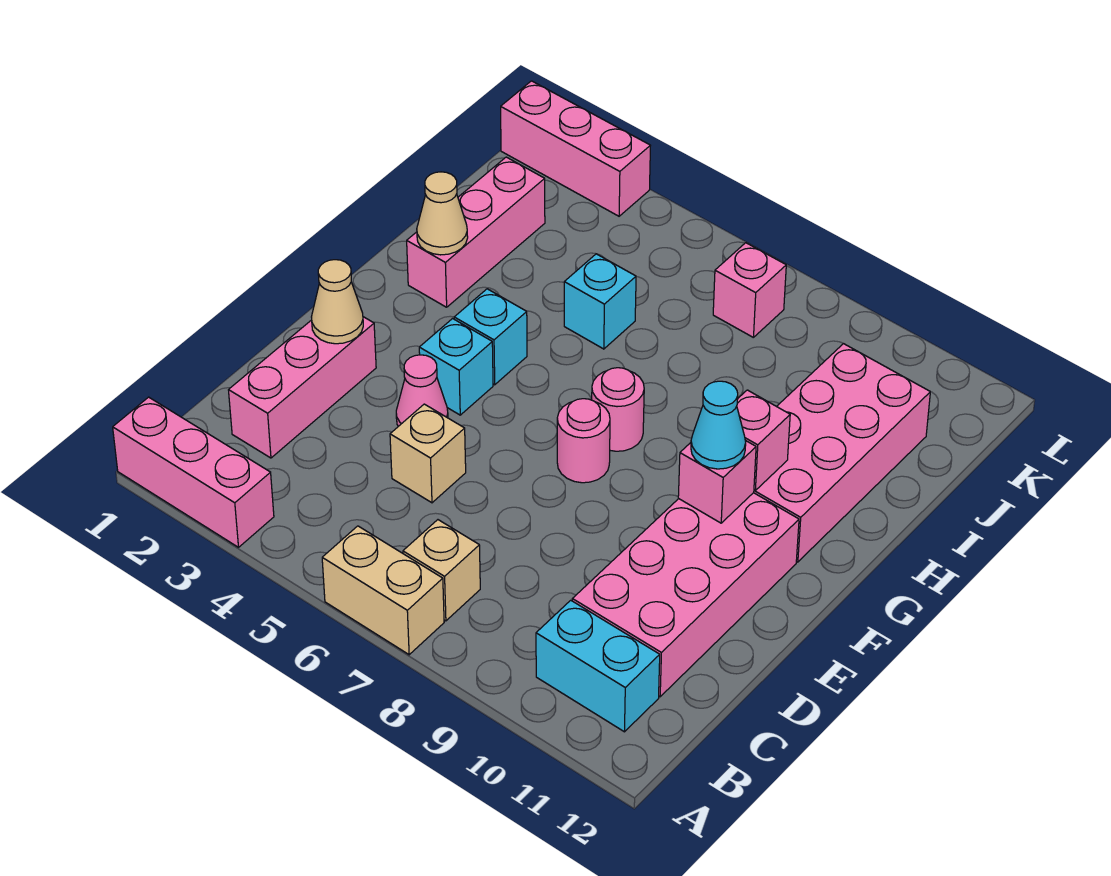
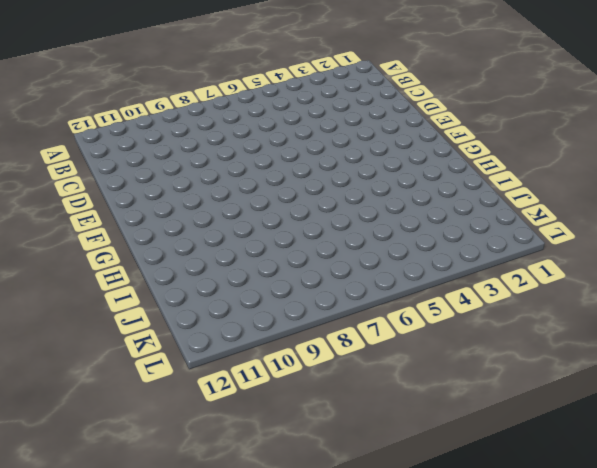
none -> pink 1x3 brick [113,397,274,547]
none -> tan 1x2 brick [322,526,444,655]
none -> tan 1x1 brick [403,520,480,621]

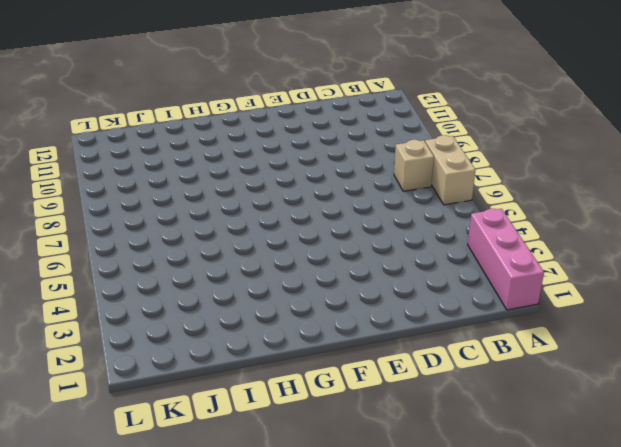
none -> cyan 1x2 brick [536,600,660,732]
none -> pink 1x3 brick [229,317,376,458]
none -> pink 2x4 brick [572,493,799,697]

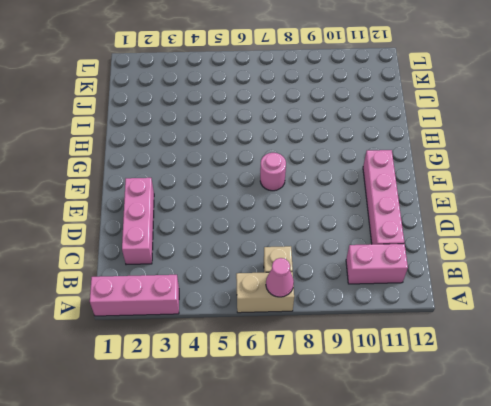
pink 1x1 cone [266,258,294,297] -> pink 1x1 cone moved to [396,355,448,426]
pink 1x2 brick [346,244,408,284] -> cyan 1x2 brick [536,600,660,732]
pink 1x4 brick [363,150,404,244] -> pink 2x4 brick [572,493,799,697]
none -> tan 1x1 brick [390,404,466,503]
none -> cyan 1x1 brick [419,319,493,415]
none -> cyan 1x1 brick [454,289,527,385]

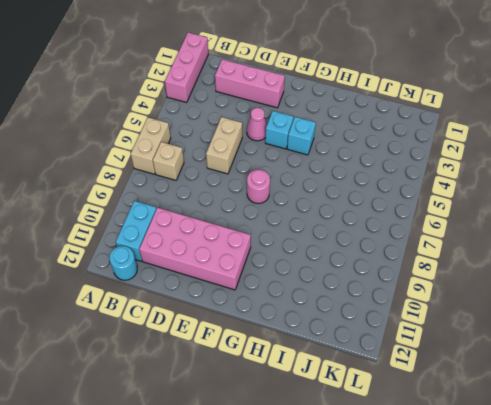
cyan 1x1 round brick [109,246,137,280] -> none
tan 1x2 brick [206,117,242,174] -> tan 1x1 brick [390,404,466,503]
none -> pink 1x1 round brick [592,368,644,451]
none -> pink 2x4 brick [754,344,930,562]
none -> pink 1x3 brick [407,157,545,307]

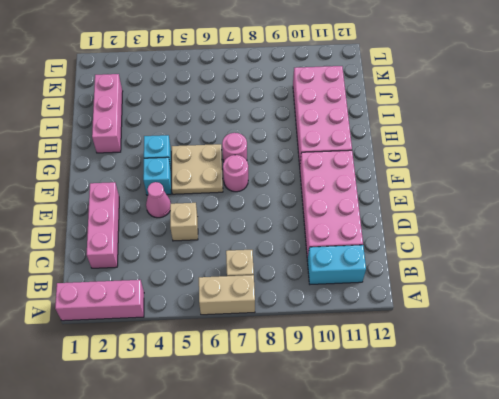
tan 2x2 plate [172,144,223,194] -> none
none -> cyan 1x1 brick [564,254,636,349]
none -> pink 1x1 brick [713,243,786,338]
none -> pink 1x3 brick [501,81,650,216]

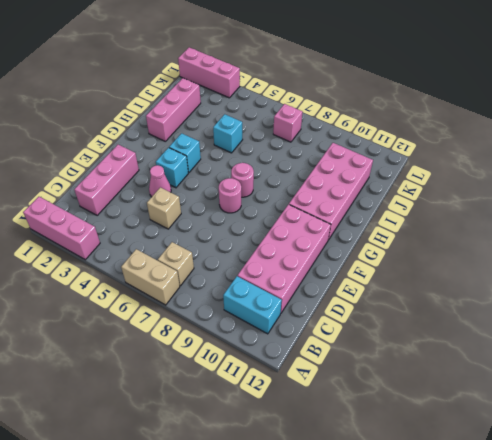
none -> tan 1x1 cone [312,260,363,344]
none -> pink 1x1 brick [678,440,756,523]
none -> pink 1x1 brick [737,390,790,490]

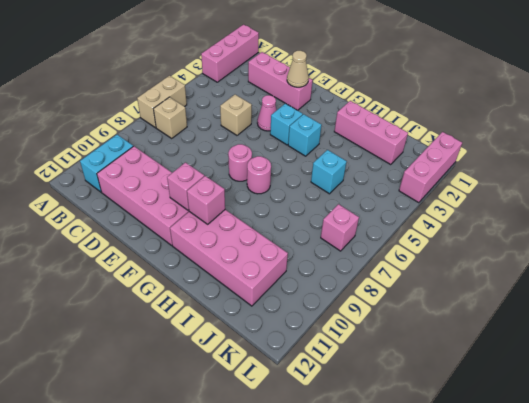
none -> tan 1x1 cone [417,172,468,255]
none -> cyan 1x1 cone [691,381,746,469]

